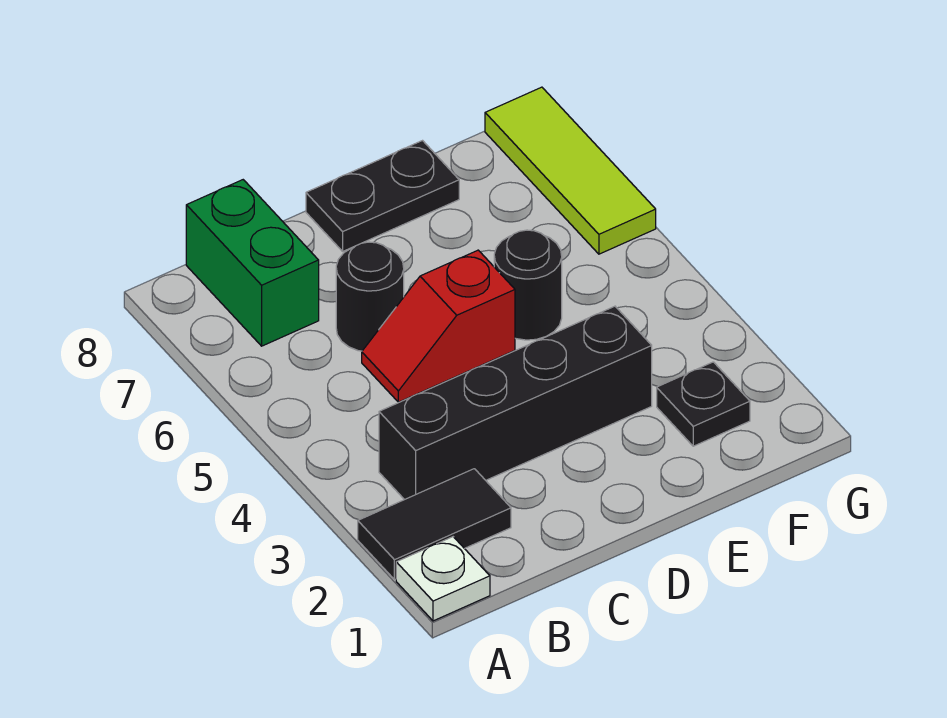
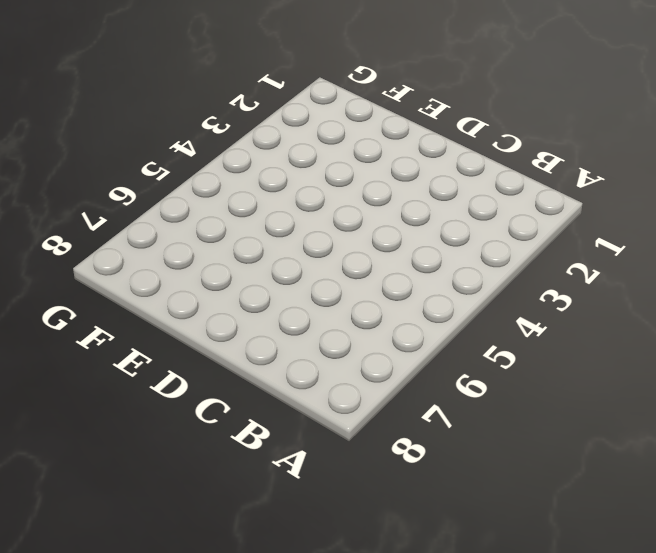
none -> white 1x1 plate [396,537,490,621]
none -> black 1x2 tile [358,469,511,580]

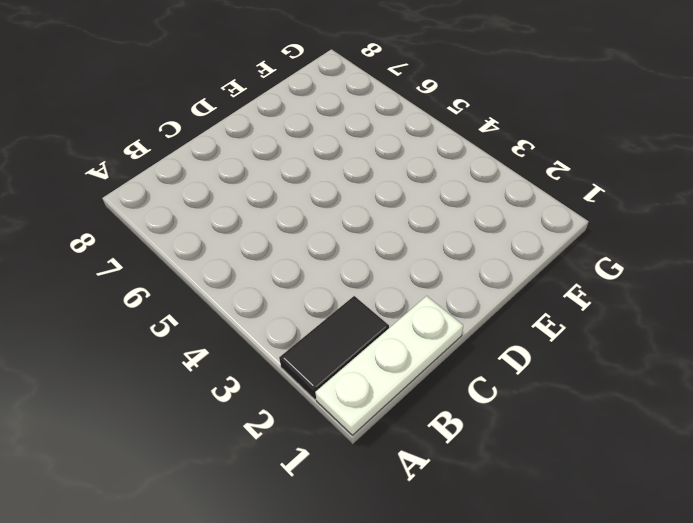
white 1x3 plate [315,296,463,435] -> white 1x1 plate [396,537,490,621]
none -> black 1x4 brick [379,306,652,500]
none -> green 1x2 brick [186,180,319,346]

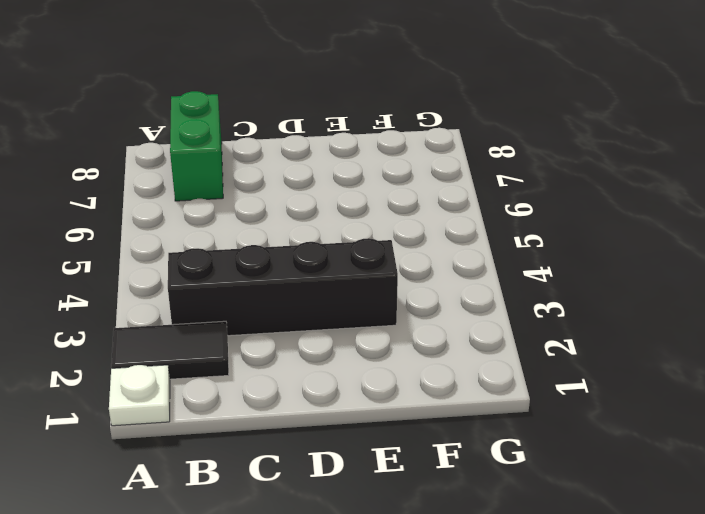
none -> red 1x2 slope [362,250,515,402]
none -> black 1x1 round brick [336,242,404,351]

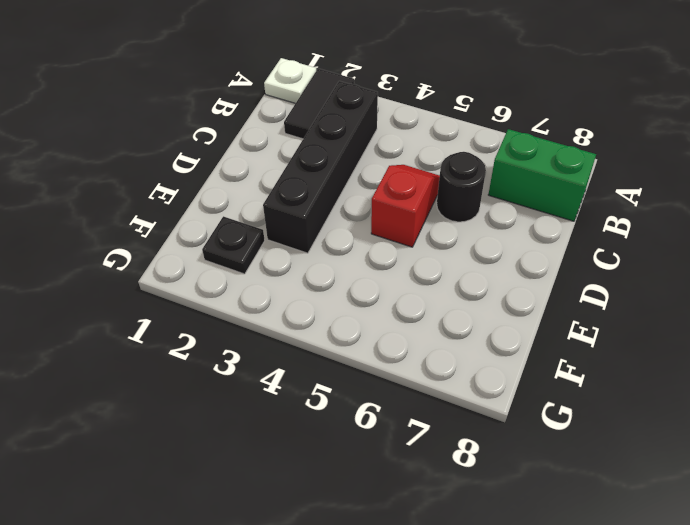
none -> black 1x2 plate [306,141,459,251]
none -> black 1x1 round brick [494,230,562,340]

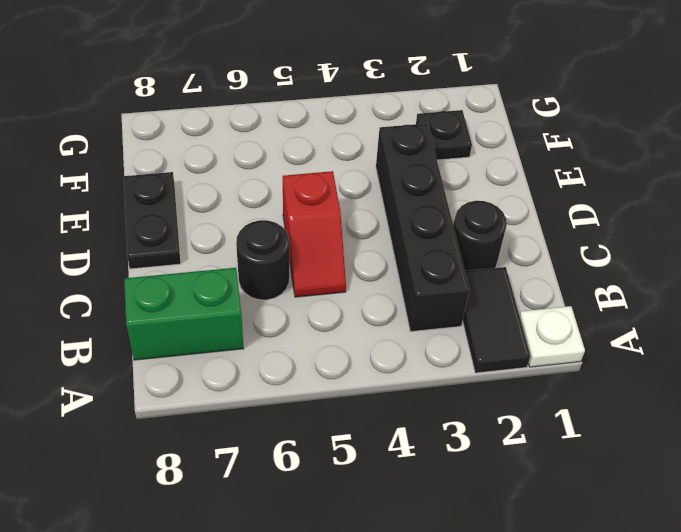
black 1x1 round brick [453,201,507,271] -> black 1x1 round brick moved to [494,230,562,340]
none -> lime 1x3 tile [485,87,656,254]

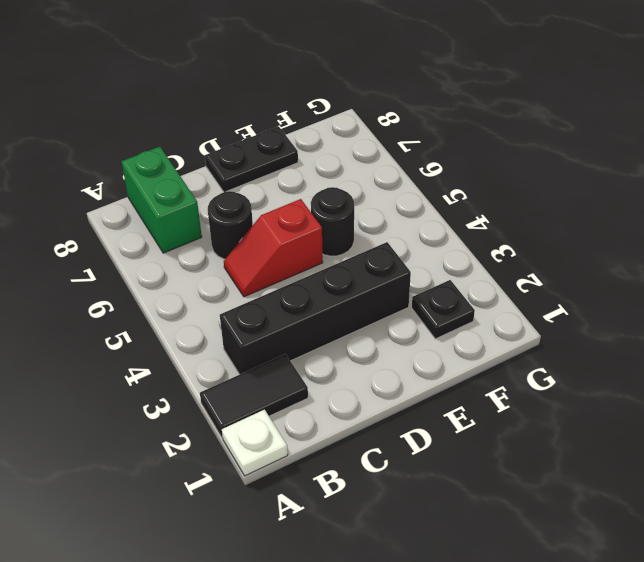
none -> lime 1x3 tile [485,87,656,254]

